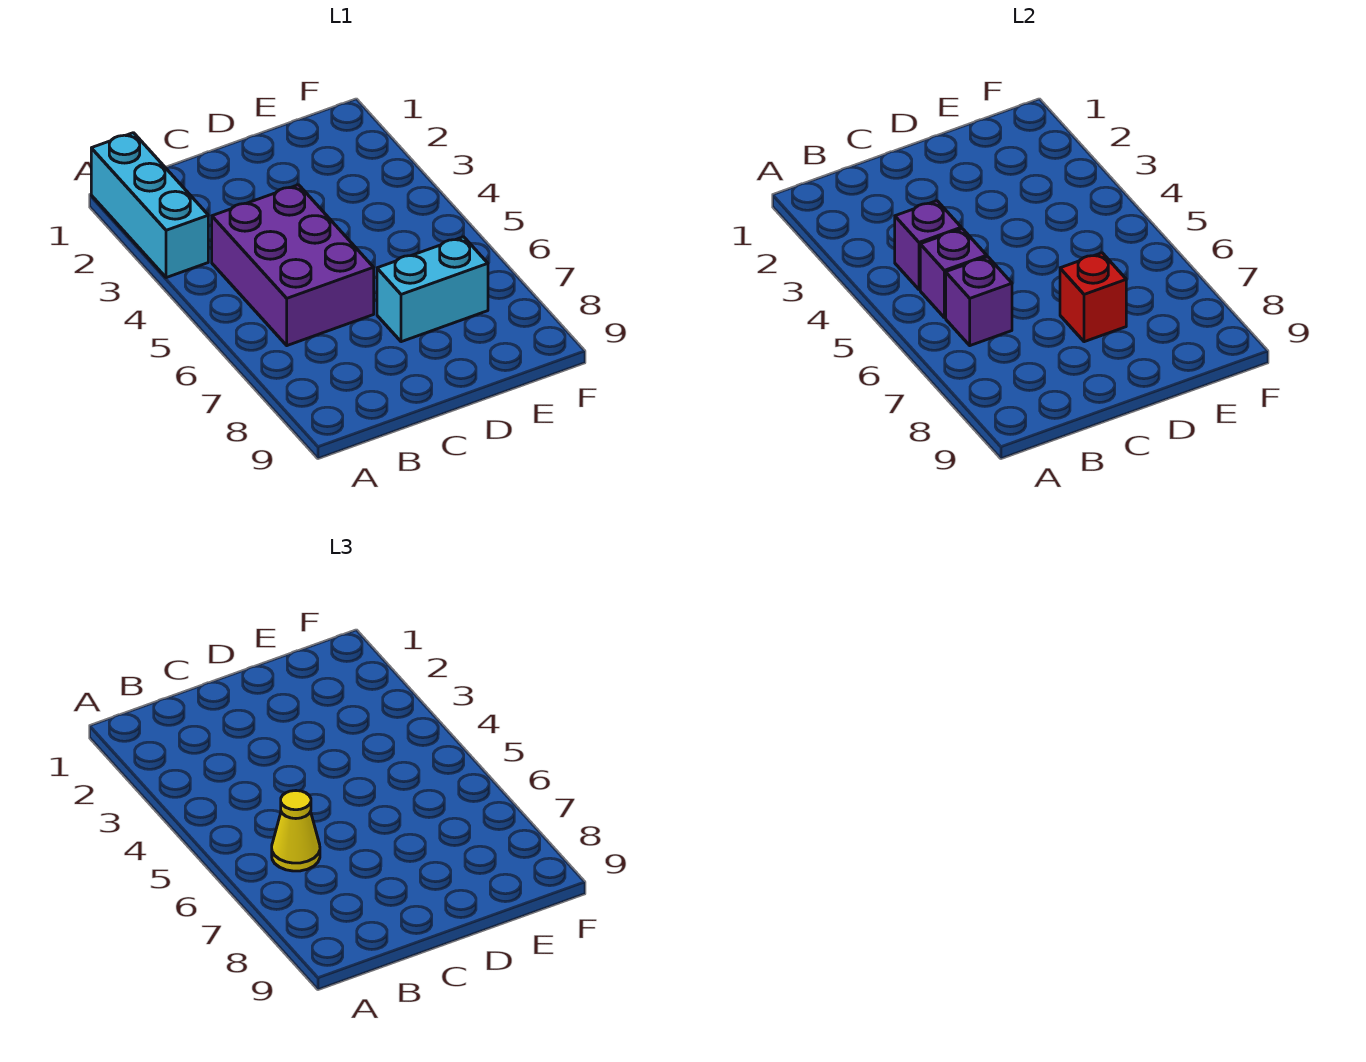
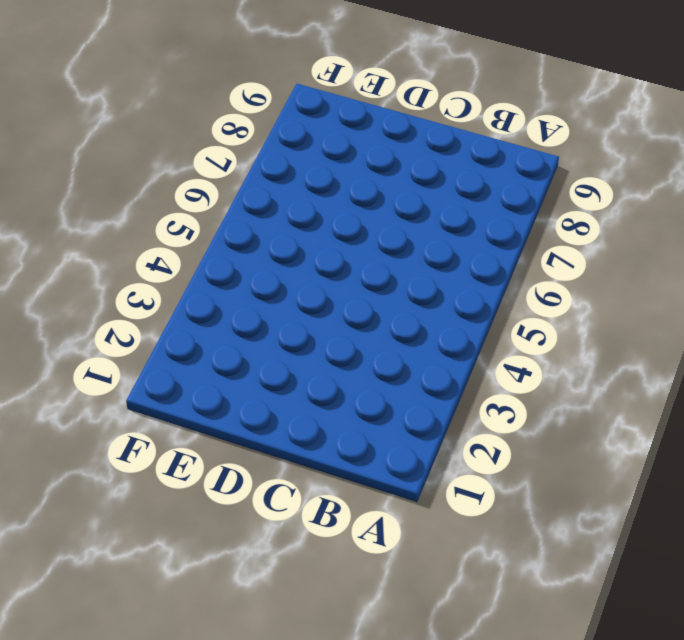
none -> cyan 1x3 brick [91,133,208,278]
none -> purple 2x3 brick [212,185,374,346]

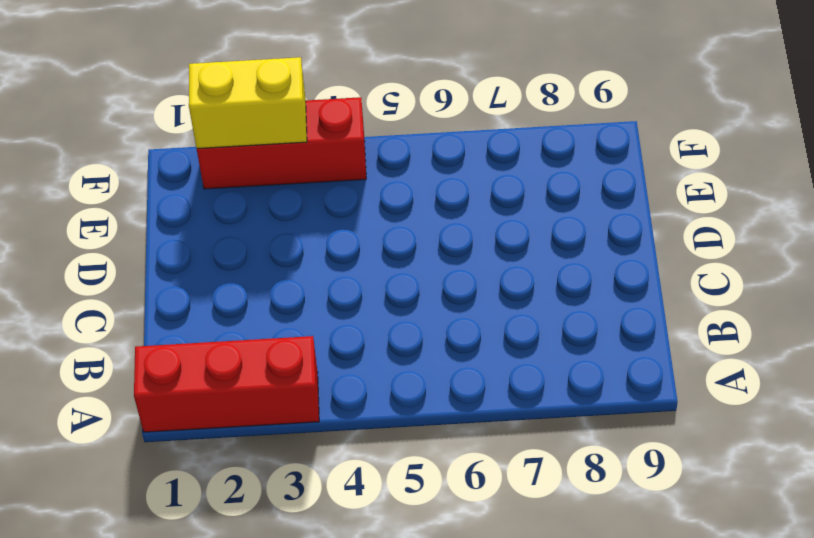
red 1x3 brick [134,336,319,432] -> cyan 1x3 brick [91,133,208,278]
red 1x3 brick [197,97,366,189] -> none
yellow 1x2 brick [189,57,307,149] -> none
none -> purple 2x3 brick [212,185,374,346]
none -> cyan 1x2 brick [377,237,488,342]

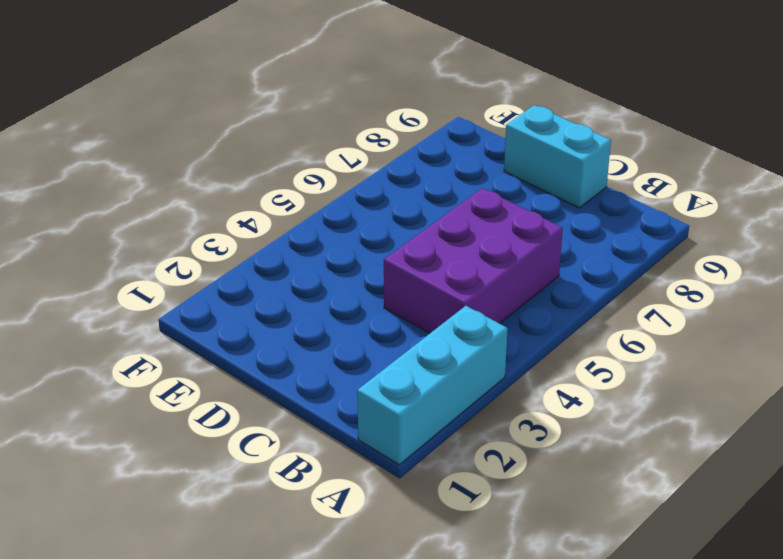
cyan 1x2 brick [504,105,611,208] -> cyan 1x2 brick moved to [377,237,488,342]
none -> purple 1x1 brick [895,201,961,290]
none -> purple 1x1 brick [920,229,987,318]

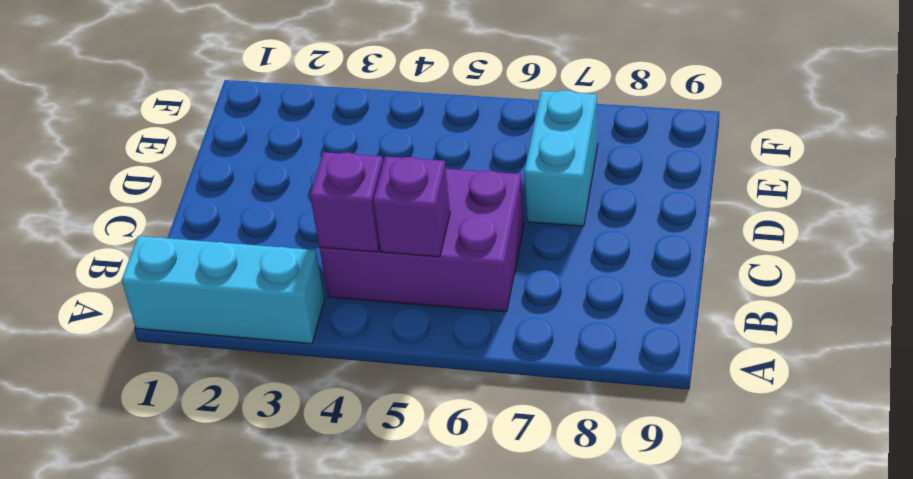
none -> purple 1x1 brick [946,257,1012,346]
none -> red 1x1 brick [1060,253,1126,342]

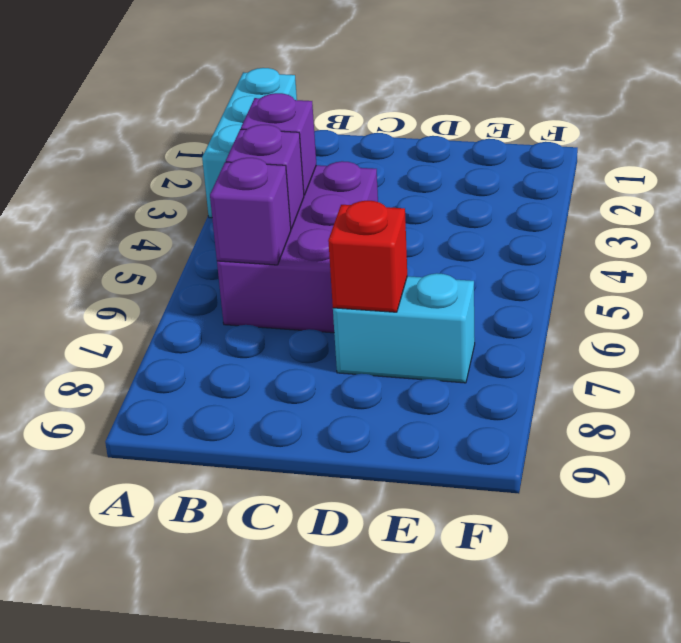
none -> yellow 1x1 cone [272,791,320,871]

